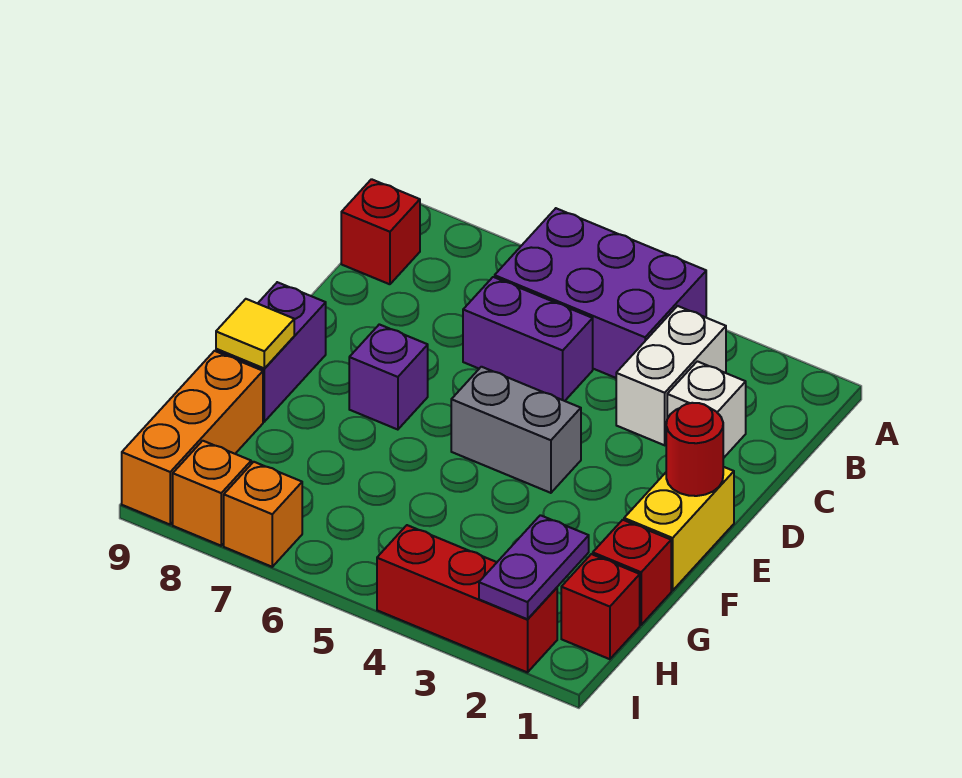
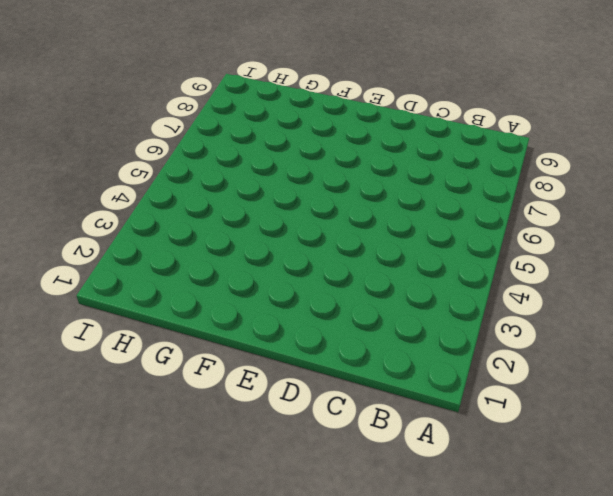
none -> purple 2x3 brick [495,208,706,378]
none -> white 1x2 brick [616,306,726,445]
none -> red 1x1 brick [341,179,420,284]

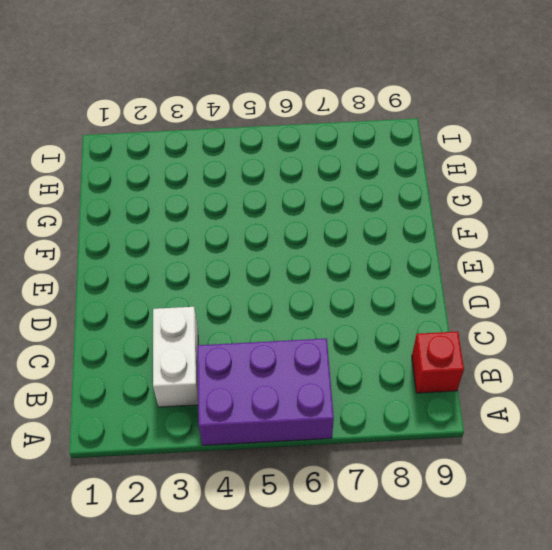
none -> white 1x1 brick [667,361,746,458]
none -> purple 1x2 brick [463,277,593,401]
none -> yellow 1x2 brick [624,467,734,591]

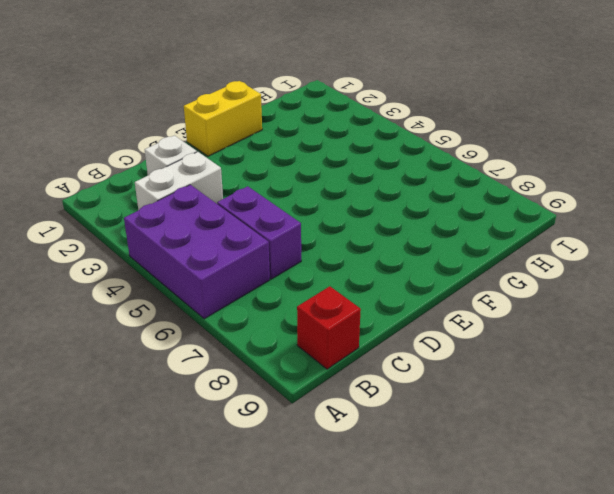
none -> grey 1x2 brick [451,367,581,493]
none -> purple 1x1 brick [349,324,428,430]
none -> purple 1x2 brick [216,282,326,422]

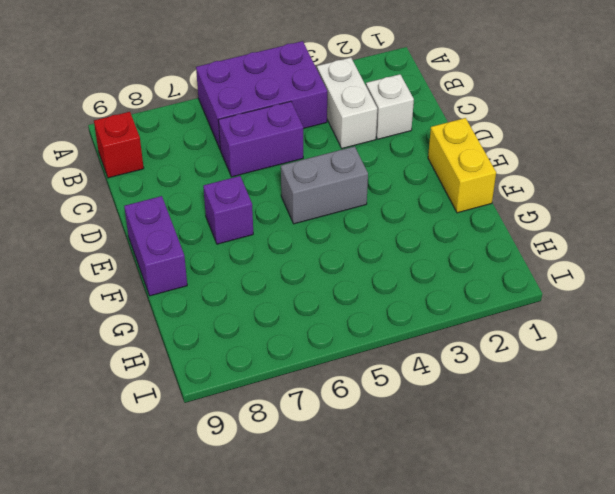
none -> red 1x1 brick [593,520,671,625]
none -> orange 1x3 brick [122,351,263,524]
none -> red 1x1 brick [561,554,640,659]

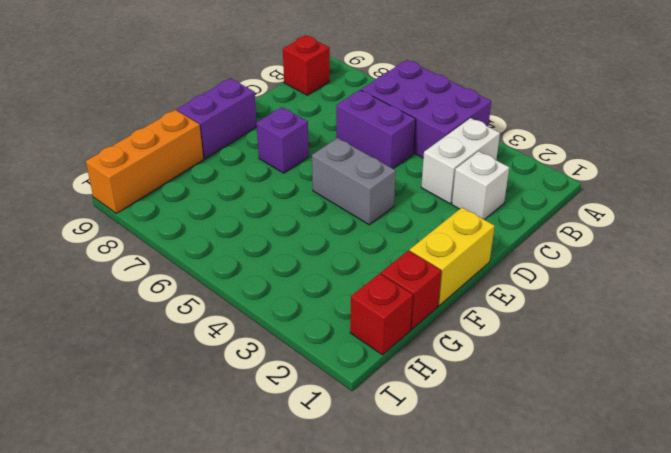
none -> red 1x3 brick [377,525,557,672]
none -> orange 1x1 brick [224,462,302,567]
none -> orange 1x1 brick [173,441,251,546]

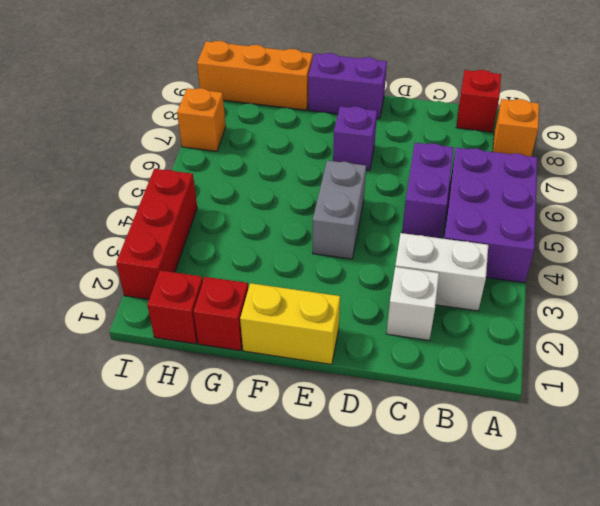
orange 1x1 brick [493,99,539,156] -> orange 1x1 brick moved to [173,441,251,546]
none -> red 1x1 round brick [666,403,723,496]
none -> yellow 1x1 tile [216,299,294,369]
none -> purple 1x2 plate [479,515,589,619]

